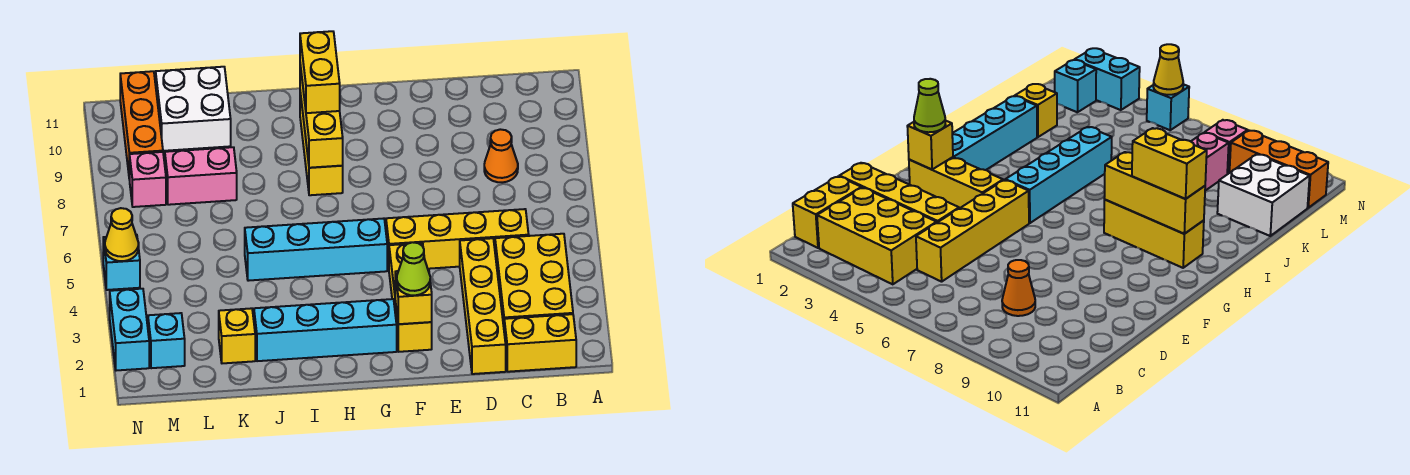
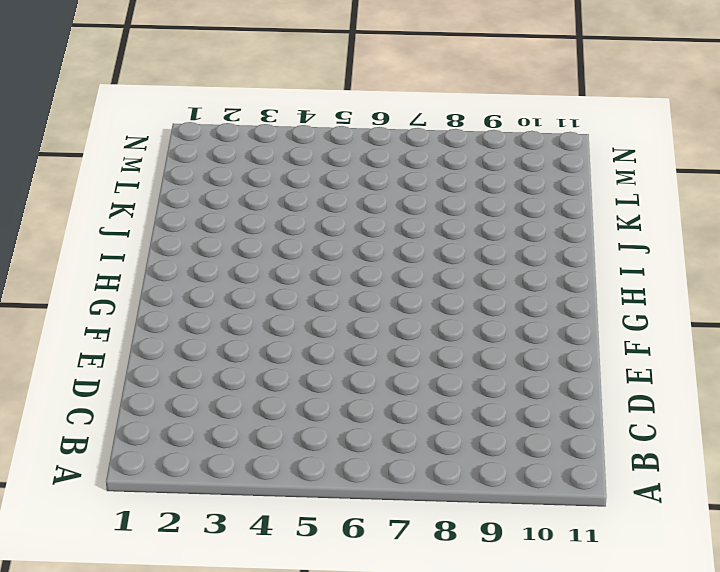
none -> yellow 1x2 brick [504,314,576,372]
none -> yellow 2x3 brick [495,234,573,326]
none -> yellow 1x4 brick [386,209,529,269]

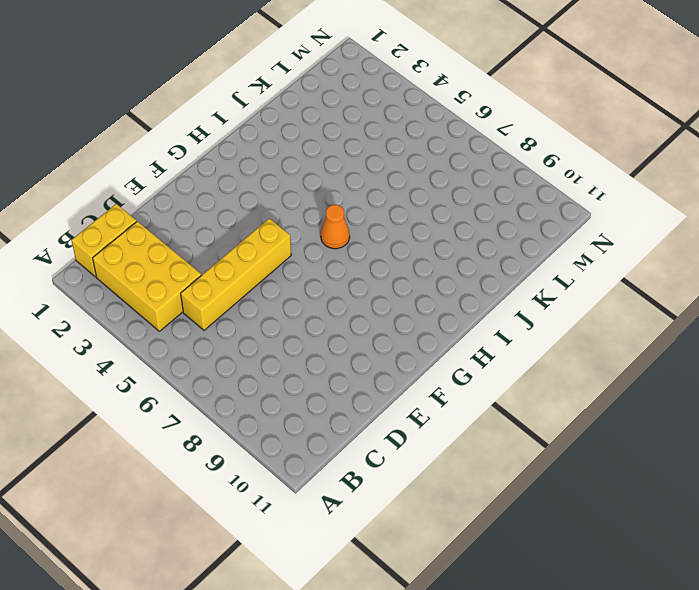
orange 1x1 cone [321,205,350,249] -> orange 1x1 cone moved to [484,129,518,183]
none -> yellow 1x4 brick [460,238,506,374]
none -> yellow 1x3 brick [389,243,432,352]
none -> cyan 1x4 brick [254,299,397,361]

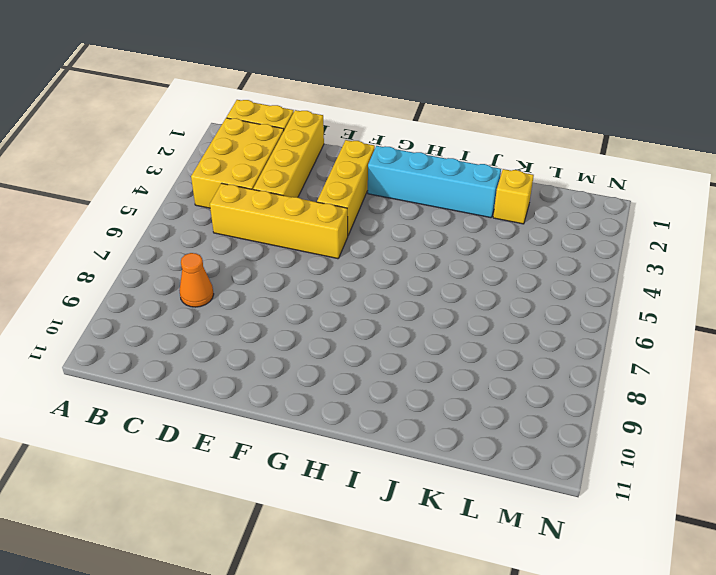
none -> cyan 1x4 brick [245,218,387,281]
none -> yellow 1x3 brick [300,93,343,195]
none -> pink 1x2 brick [165,147,237,205]

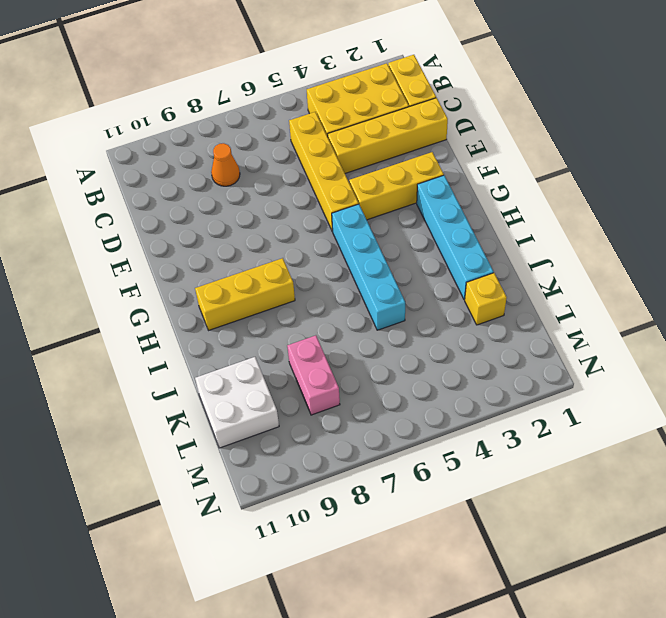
none -> cyan 1x1 brick [148,313,185,368]
none -> pink 1x1 brick [130,152,166,207]
none -> orange 1x3 brick [120,71,163,180]

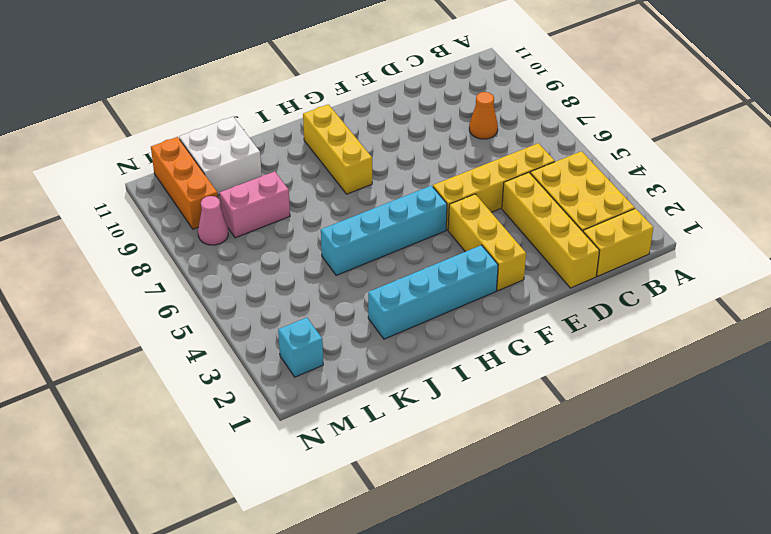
pink 1x1 cone [198,196,228,245] -> pink 1x1 brick [130,152,166,207]
none -> yellow 1x1 brick [219,308,255,363]
none -> cyan 1x2 brick [110,289,149,371]
none -> cyan 1x1 brick [103,235,140,290]

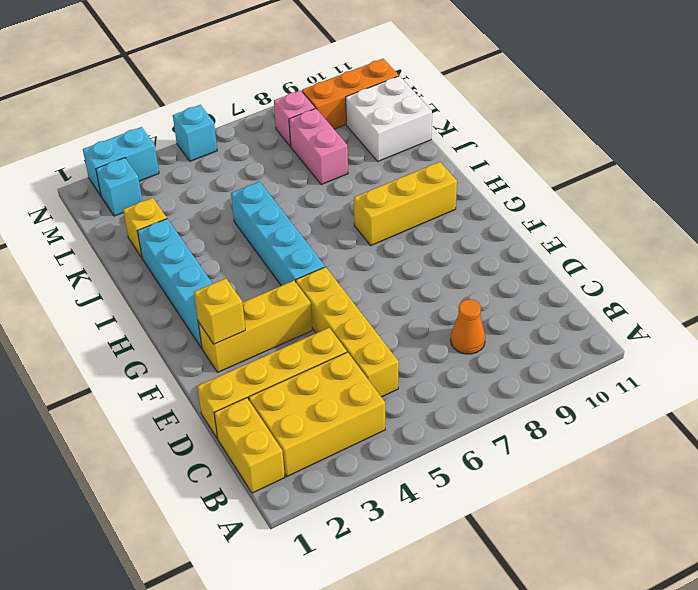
none -> yellow 1x3 brick [300,65,343,168]
none -> yellow 1x1 cone [105,208,139,261]
none -> lime 1x1 cone [397,242,430,295]

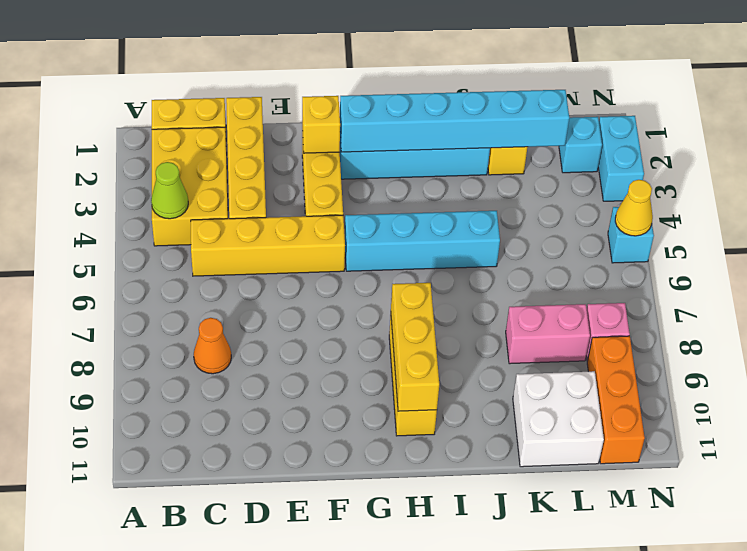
lime 1x1 cone [151,162,188,219] -> lime 1x1 cone moved to [397,242,430,295]
cyan 1x6 brick [340,90,569,152] -> none
none -> yellow 1x2 brick [300,31,340,113]

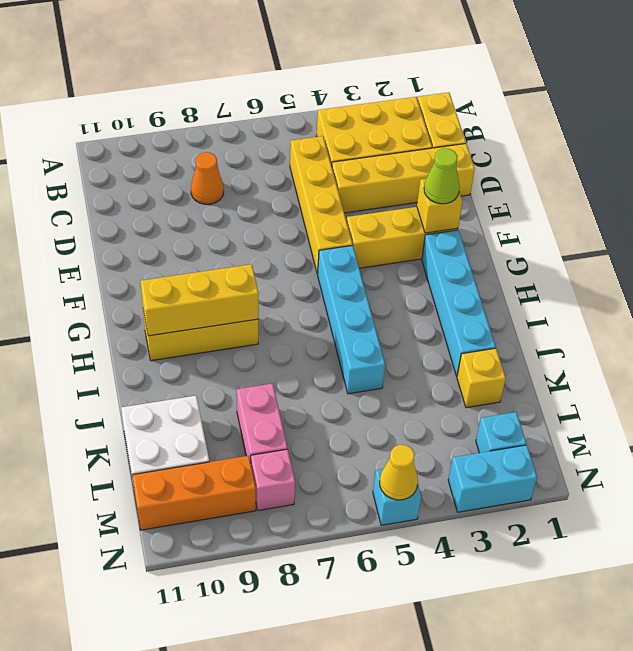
none -> yellow 1x2 brick [300,31,340,113]

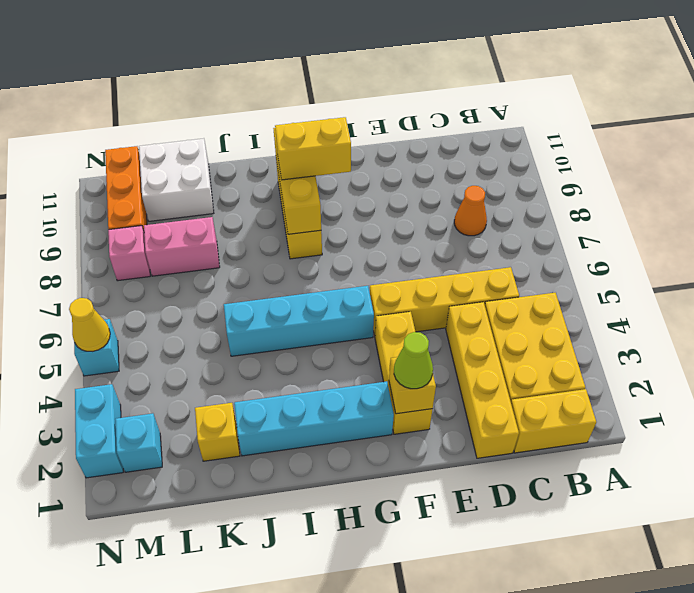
yellow 1x2 brick [275,117,351,180] -> yellow 1x2 brick turned to [300,31,340,113]

